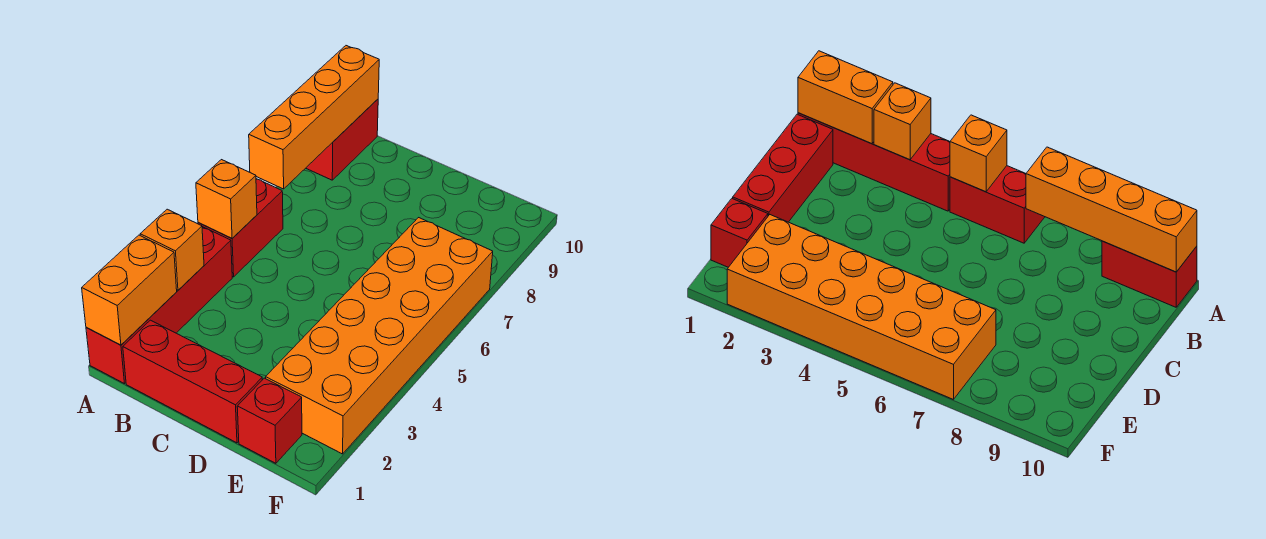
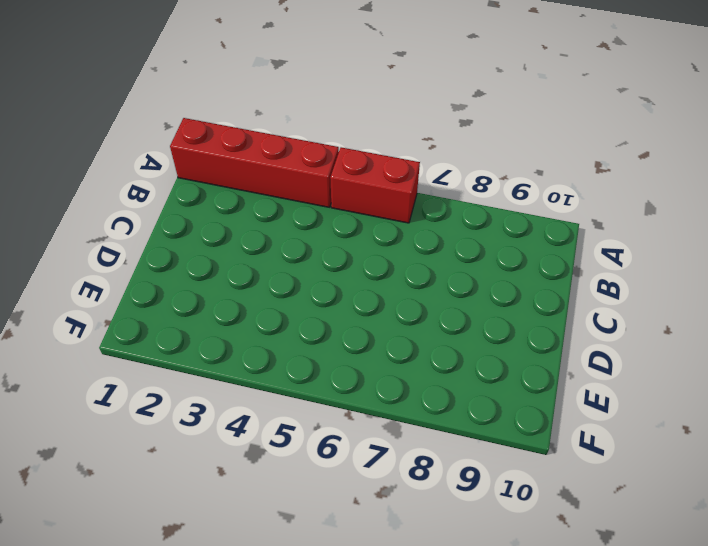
none -> red 1x2 brick [306,99,378,180]
none -> red 1x3 brick [123,320,262,443]

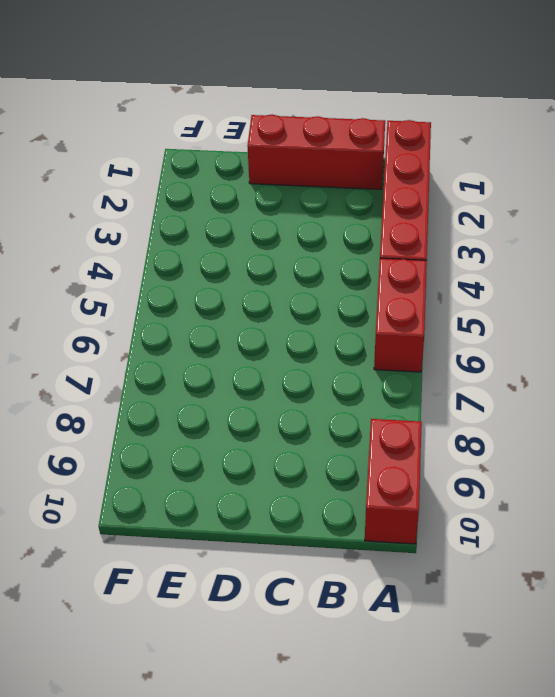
none -> red 1x1 brick [237,378,302,463]
none -> orange 2x6 brick [266,218,493,454]

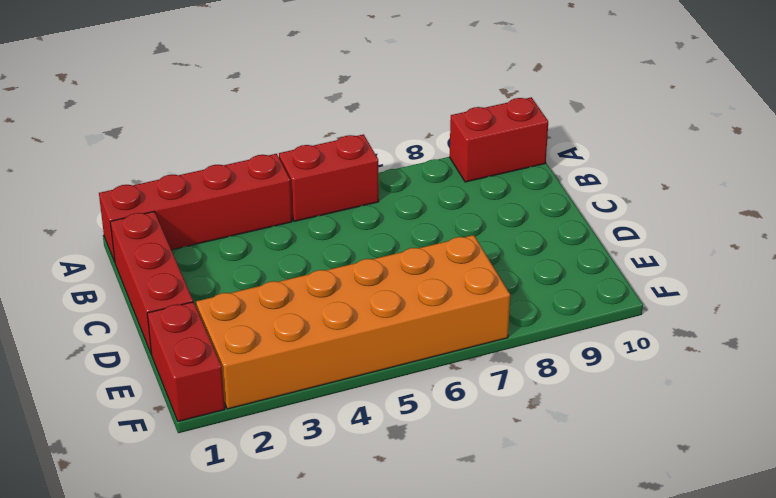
red 1x2 brick [147,302,225,421] -> red 1x1 brick [237,378,302,463]
none -> orange 1x2 brick [82,235,177,345]
none -> orange 1x1 brick [140,209,204,290]

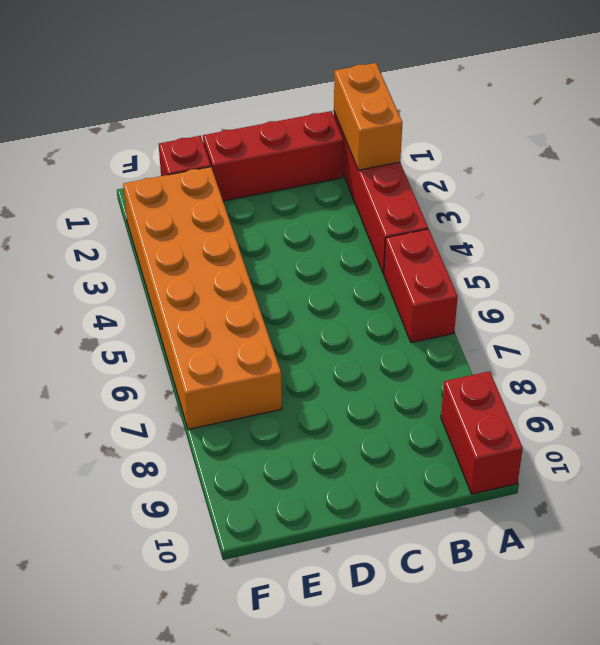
none -> orange 1x1 brick [140,209,204,290]
none -> orange 1x1 brick [196,160,257,238]

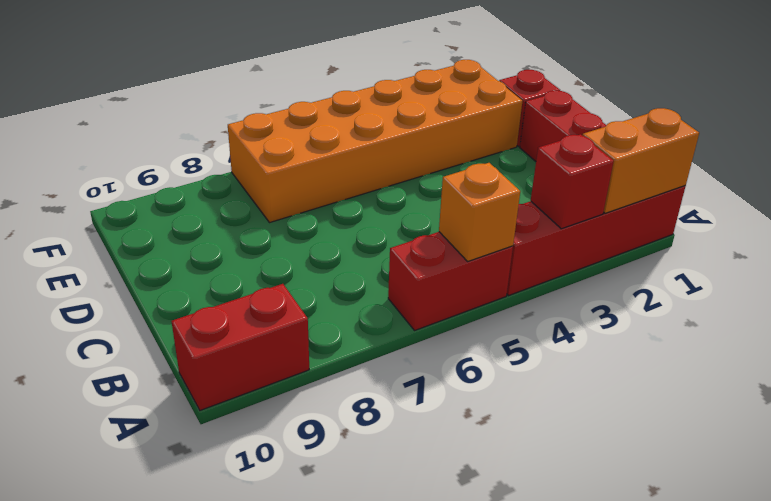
red 1x1 brick [531,134,614,229] -> orange 1x1 brick [140,209,204,290]
none -> orange 1x4 brick [249,46,379,189]

